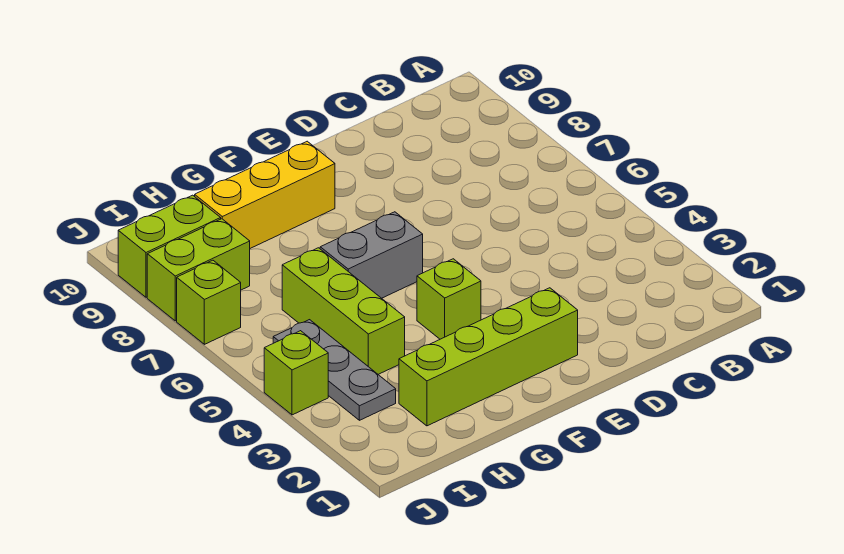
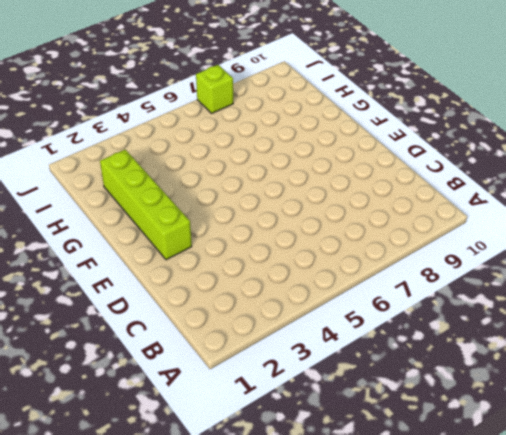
none -> lime 1x1 brick [417,259,481,339]
none -> grey 1x2 brick [320,212,423,298]

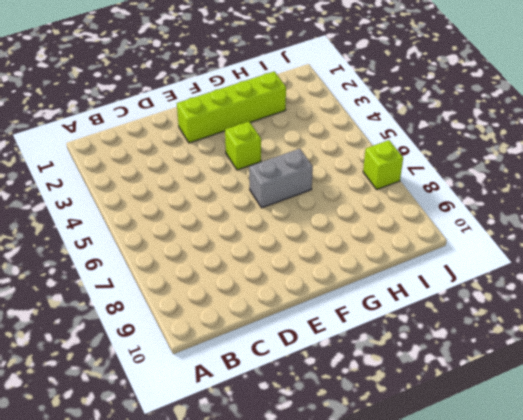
none -> yellow 1x3 brick [195,141,335,248]
none -> lime 1x3 brick [282,248,405,374]

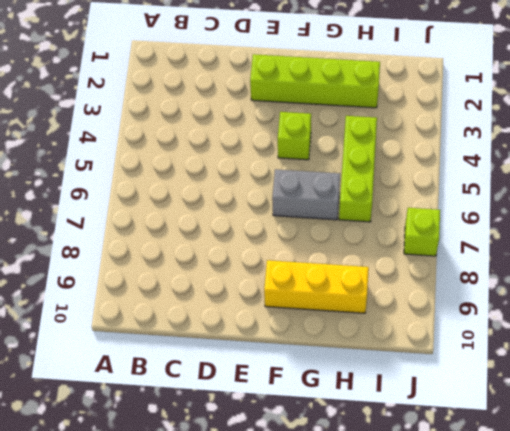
none -> grey 1x3 plate [273,320,396,420]
none -> lime 1x2 brick [147,219,250,321]

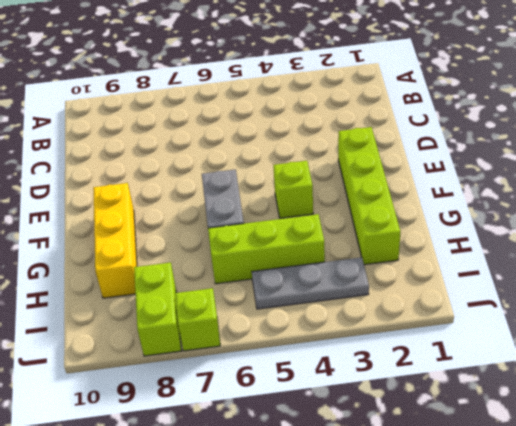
none -> lime 1x2 brick [118,195,221,297]
none -> lime 1x1 brick [264,331,328,415]

